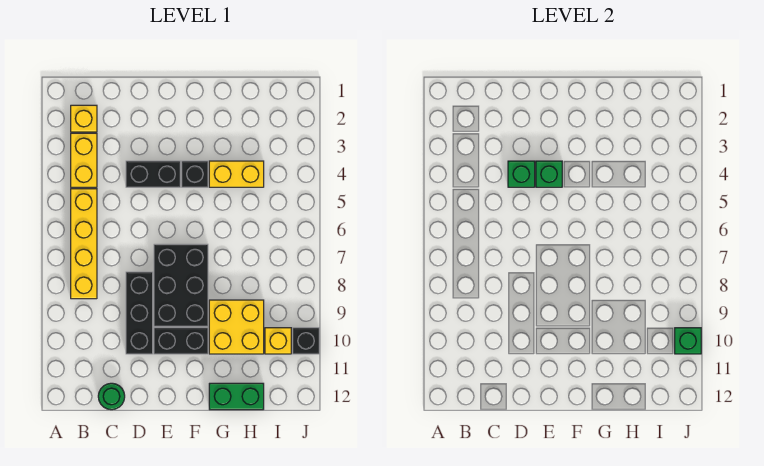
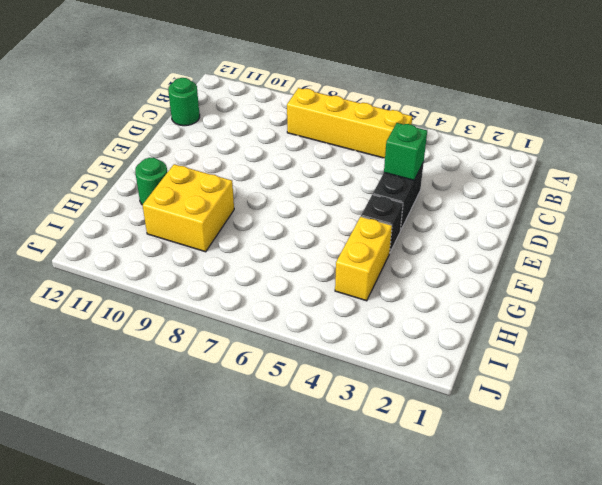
green 1x1 round brick [135,158,167,205] -> none
none -> yellow 1x1 brick [71,105,97,132]
none -> yellow 1x2 brick [71,133,97,187]
none -> black 1x3 brick [126,272,153,354]

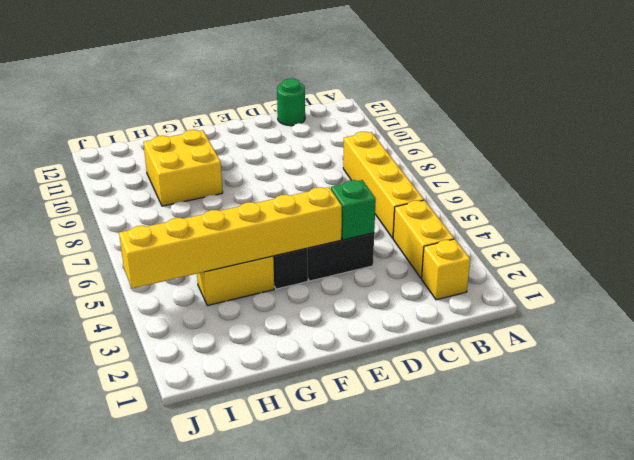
yellow 1x6 brick [119,187,342,289] -> green 1x1 brick [536,161,562,187]
none -> black 1x3 brick [126,272,153,354]
none -> black 2x3 brick [154,244,208,326]
none -> black 1x2 brick [154,328,208,354]

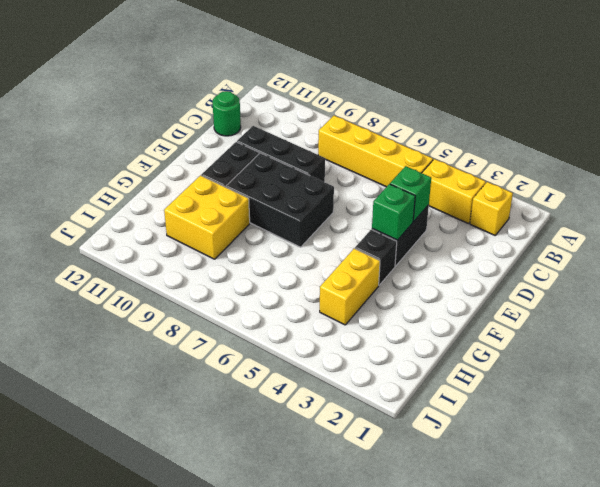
none -> green 1x2 brick [209,383,264,410]
none -> yellow 1x1 brick [265,328,291,354]
none -> black 1x1 brick [293,328,319,354]

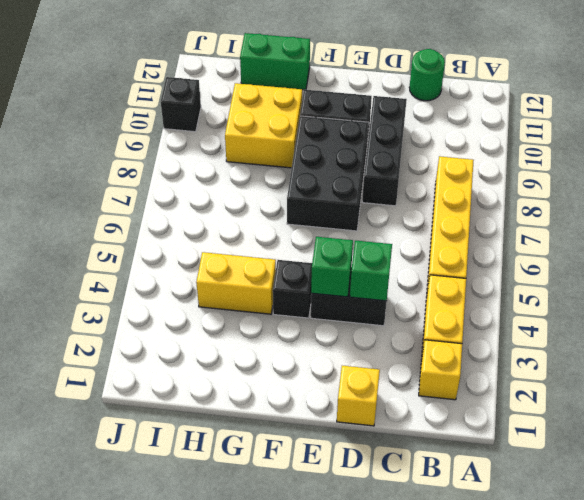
yellow 1x1 brick [337,366,380,426] -> yellow 1x1 brick moved to [265,328,291,354]
none -> green 1x1 brick [675,328,701,354]

